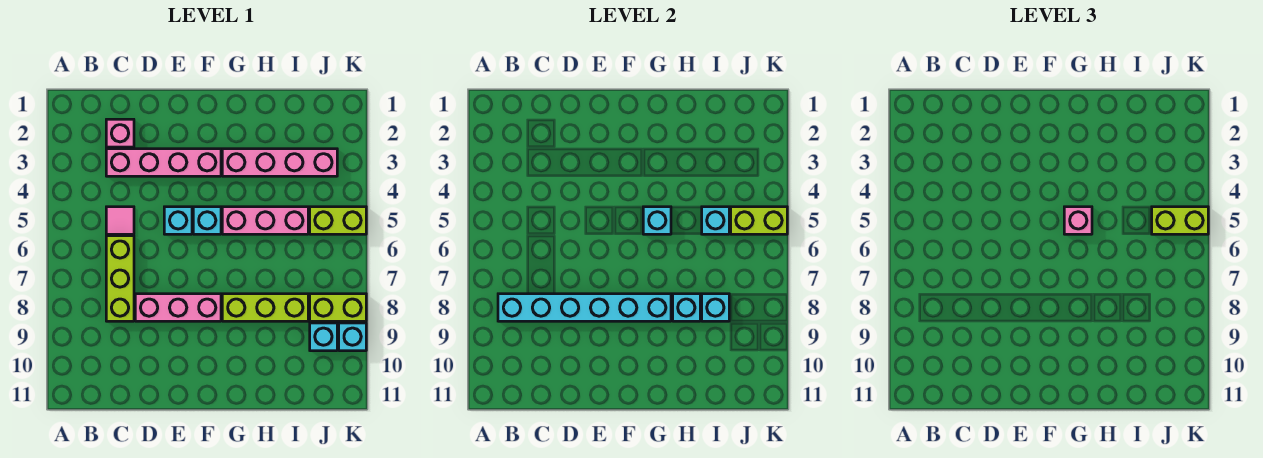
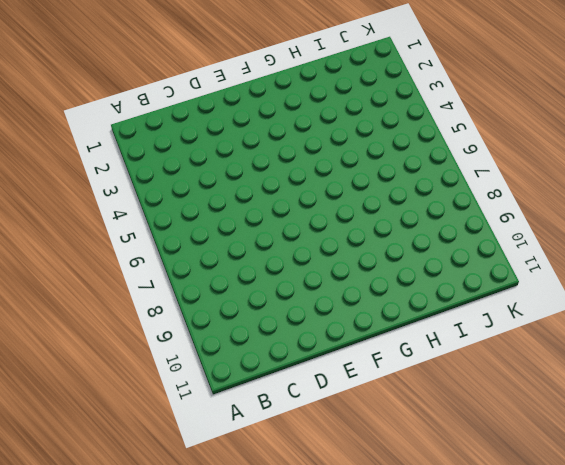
none -> pink 1x1 brick [106,119,134,147]
none -> pink 1x4 brick [106,149,221,176]
none -> pink 1x1 tile [106,207,134,234]

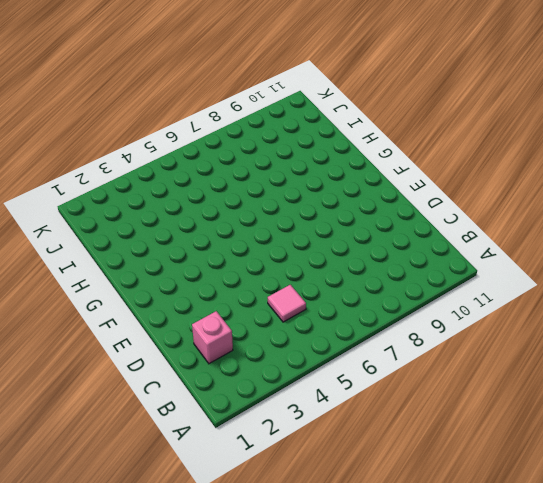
none -> pink 1x4 brick [106,149,221,176]
none -> lime 1x3 brick [106,236,134,321]
none -> pink 1x3 brick [135,294,221,321]

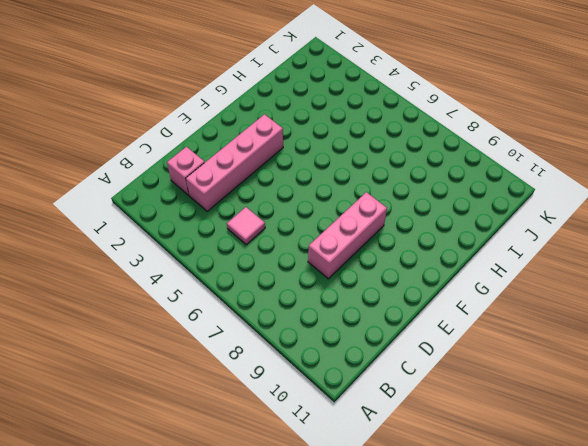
none -> lime 1x3 brick [106,236,134,321]
none -> cyan 1x1 brick [164,207,192,234]
none -> cyan 1x1 brick [193,207,221,234]

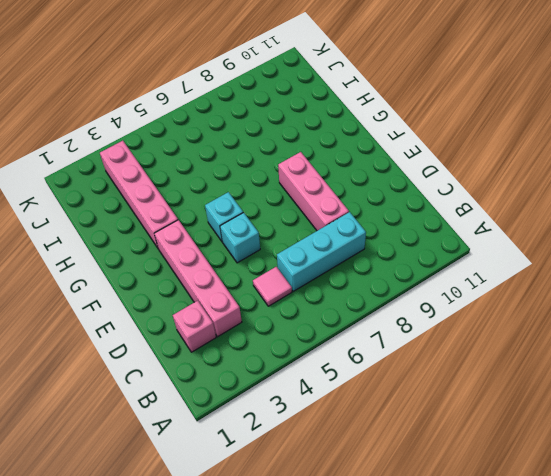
cyan 1x3 brick [277,212,366,291] -> lime 1x3 brick [106,236,134,321]
none -> pink 1x3 brick [222,207,308,234]
none -> lime 1x3 brick [222,294,308,321]
none -> lime 1x2 brick [310,207,366,234]

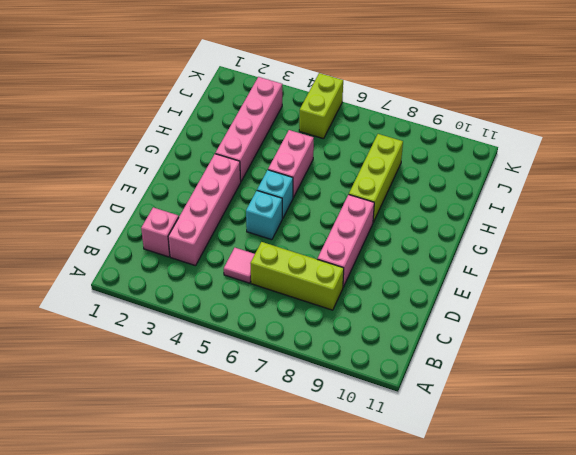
pink 1x2 brick [268,130,314,198] -> pink 1x3 brick [222,207,308,234]
none -> lime 1x2 brick [310,294,366,321]
none -> cyan 1x1 brick [310,323,337,351]
none -> cyan 1x1 brick [339,323,366,351]

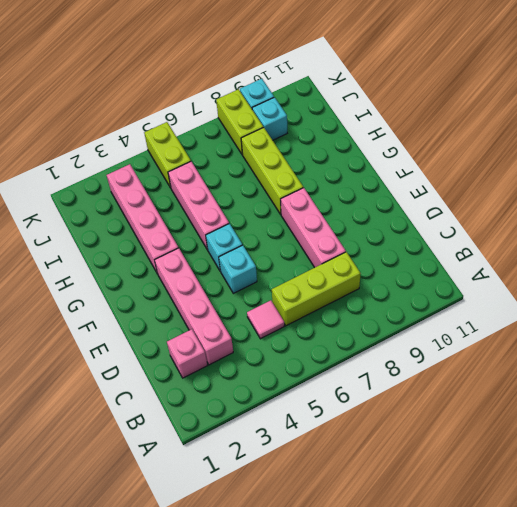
none -> cyan 1x6 brick [498,294,671,321]
none -> cyan 1x1 brick [643,207,671,234]
none -> cyan 1x1 brick [673,294,700,321]

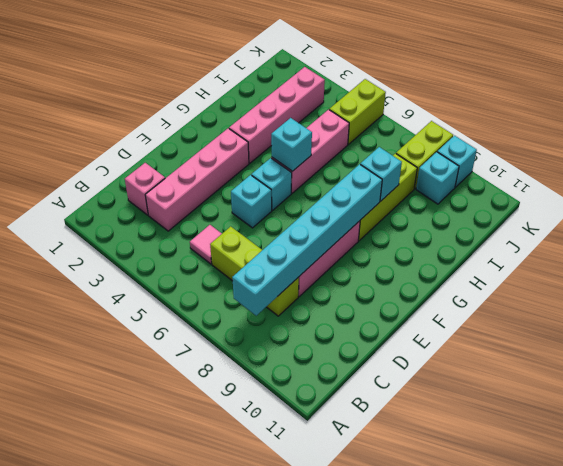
none -> cyan 1x1 brick [702,207,729,234]
none -> cyan 1x1 brick [702,294,729,321]
none -> lime 1x2 brick [731,207,787,234]

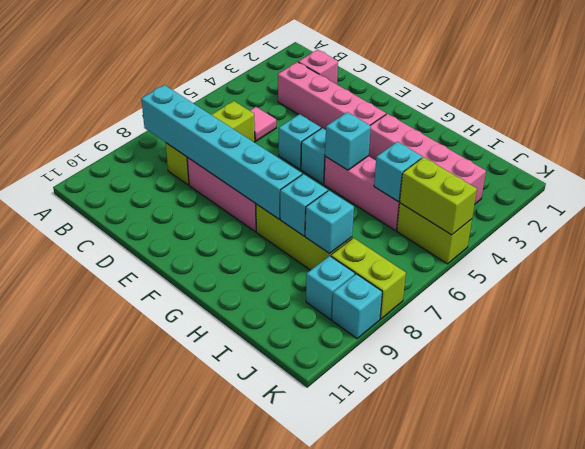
none -> pink 1x1 brick [1064,207,1092,234]
none -> lime 1x2 brick [1152,207,1208,234]

